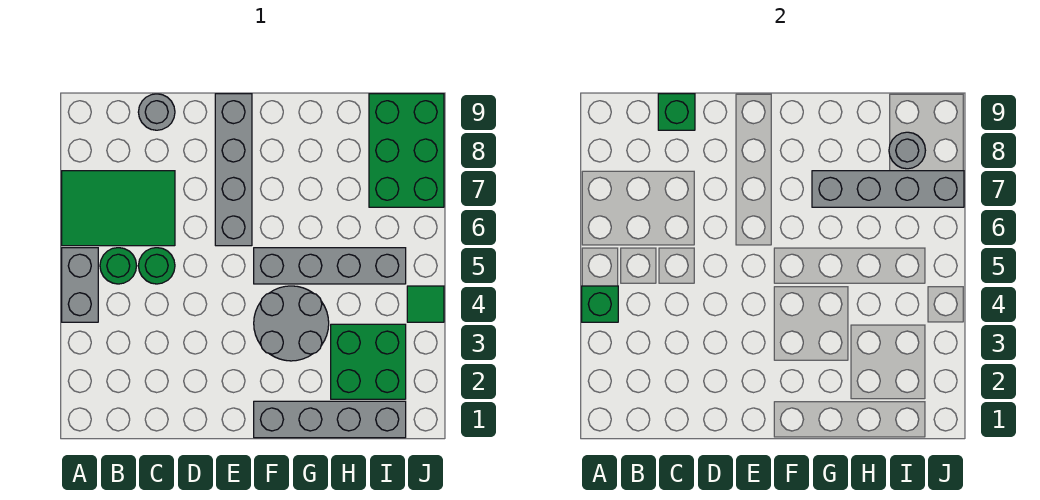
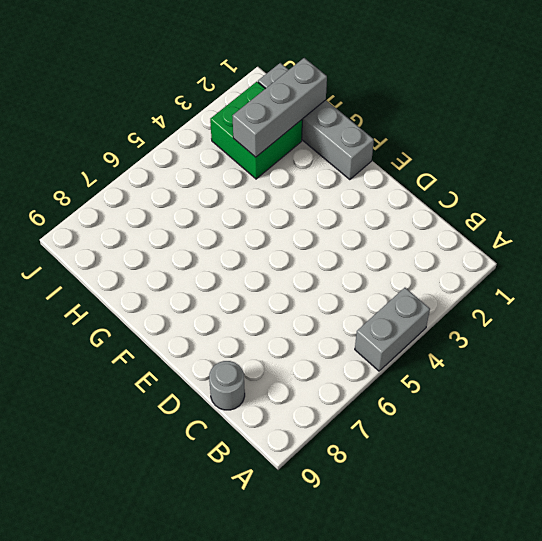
grey 1x3 brick [233,58,327,157] -> none
none -> green 2x3 tile [62,171,175,246]
none -> green 1x1 round brick [100,248,137,284]
none -> green 1x1 round brick [138,248,175,284]

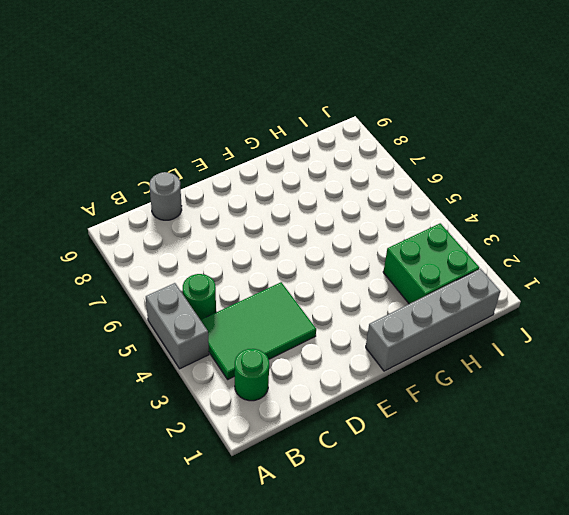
green 1x1 round brick [235,349,269,401] -> green 1x1 round brick moved to [138,248,175,284]
green 2x3 tile [201,282,316,379] -> green 2x3 tile moved to [62,171,175,246]
none -> grey 1x4 brick [215,94,252,246]
none -> grey 2x2 round brick [254,286,329,361]
none -> grey 1x4 brick [254,248,406,284]

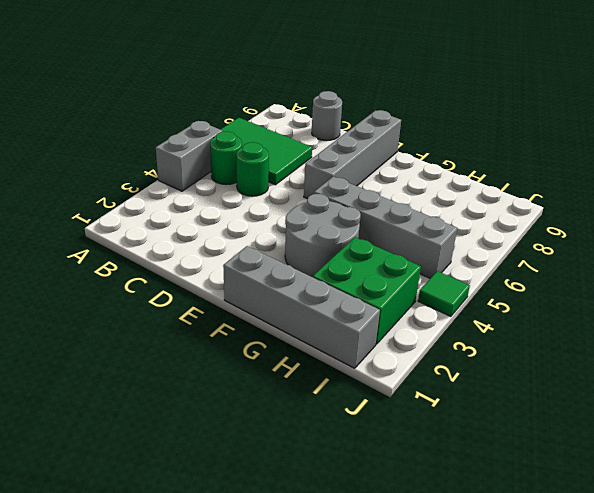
none -> green 2x3 brick [369,94,444,207]
none -> green 1x1 brick [582,286,618,322]
none -> green 1x1 brick [658,94,695,130]

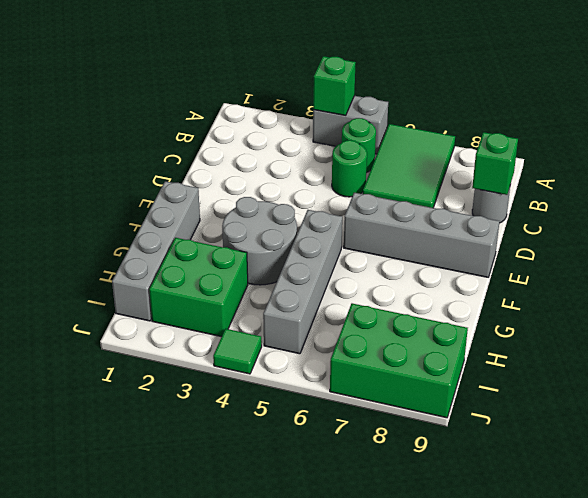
none -> grey 1x4 brick [812,171,964,207]
none -> grey 1x1 round brick [889,132,925,169]

